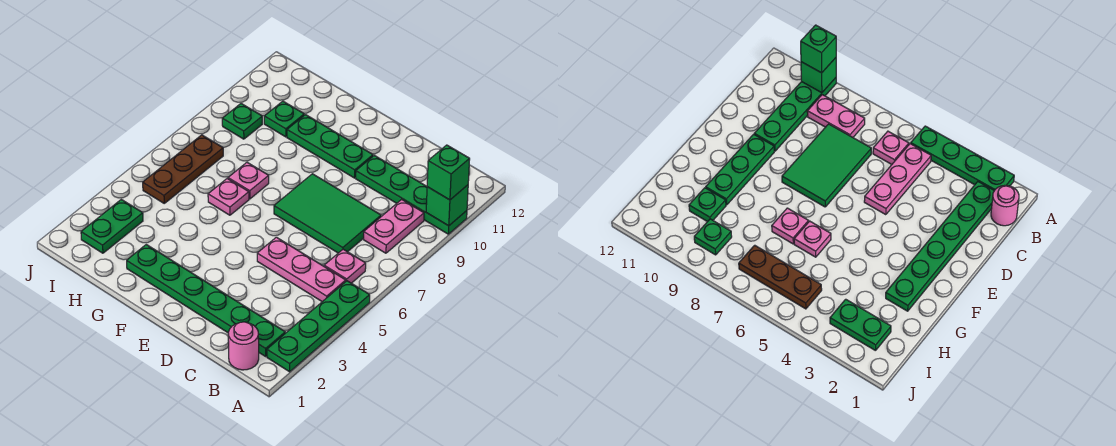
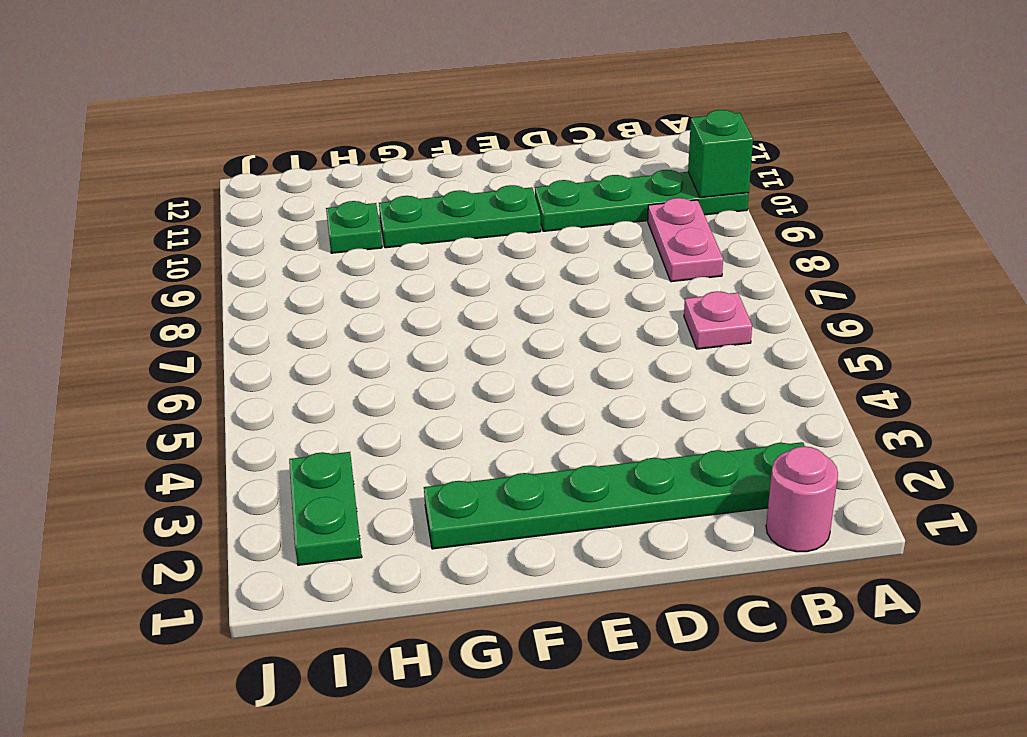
none -> green 1x4 plate [267,281,370,372]
none -> pink 1x3 plate [257,237,346,302]
none -> green 2x3 tile [274,174,381,253]

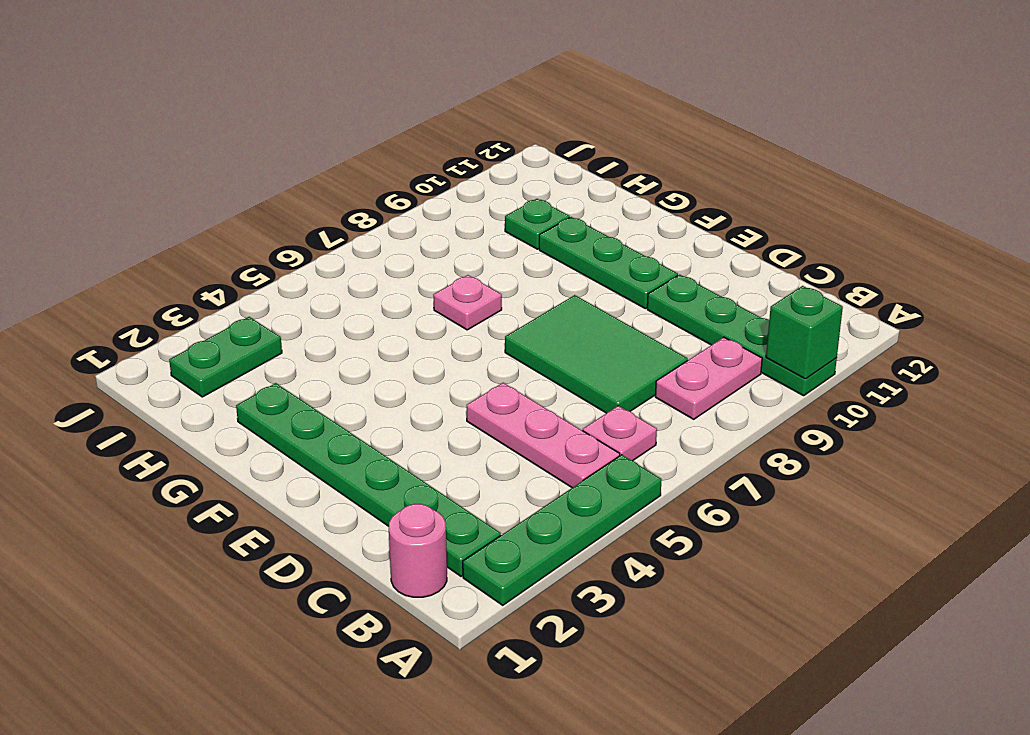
none -> pink 1x1 plate [208,179,249,215]
none -> brown 1x3 plate [143,135,223,203]
none -> green 1x1 plate [222,104,262,139]

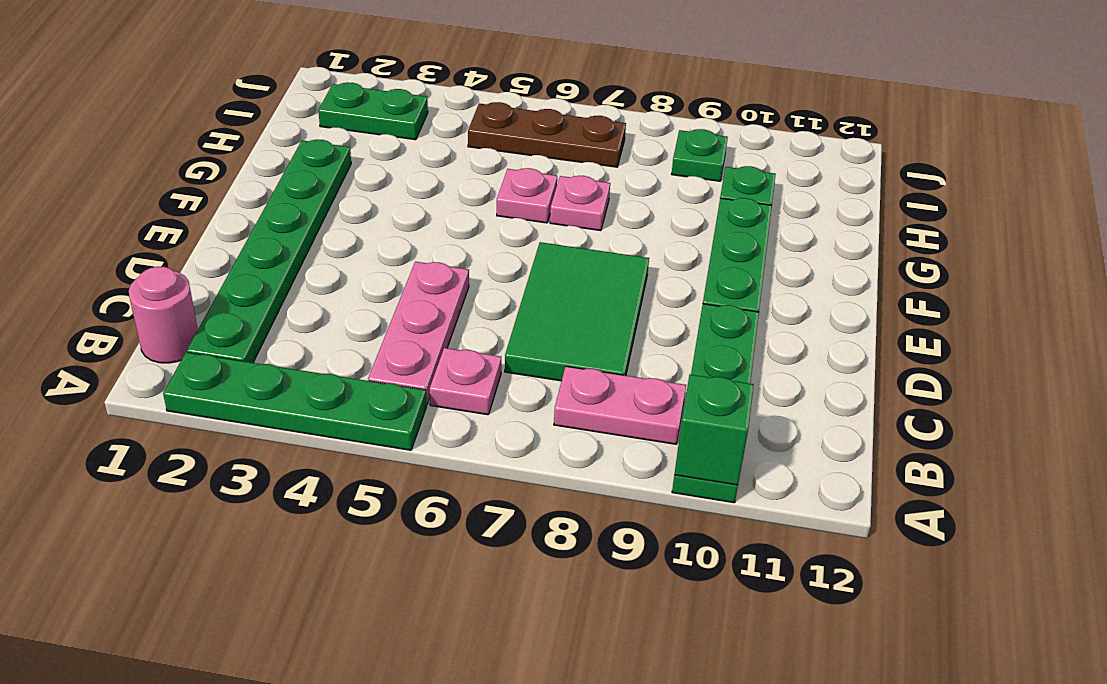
none -> green 1x1 brick [427,145,470,200]

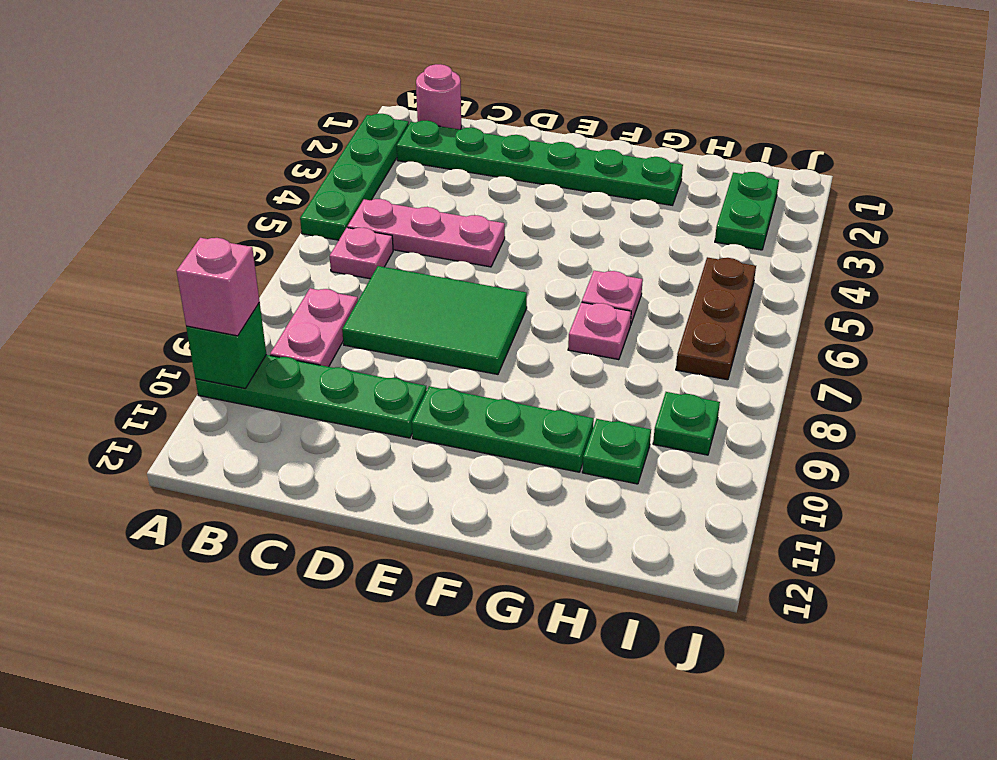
pink 1x1 brick [177,238,260,336] -> green 1x1 brick [427,145,470,200]

